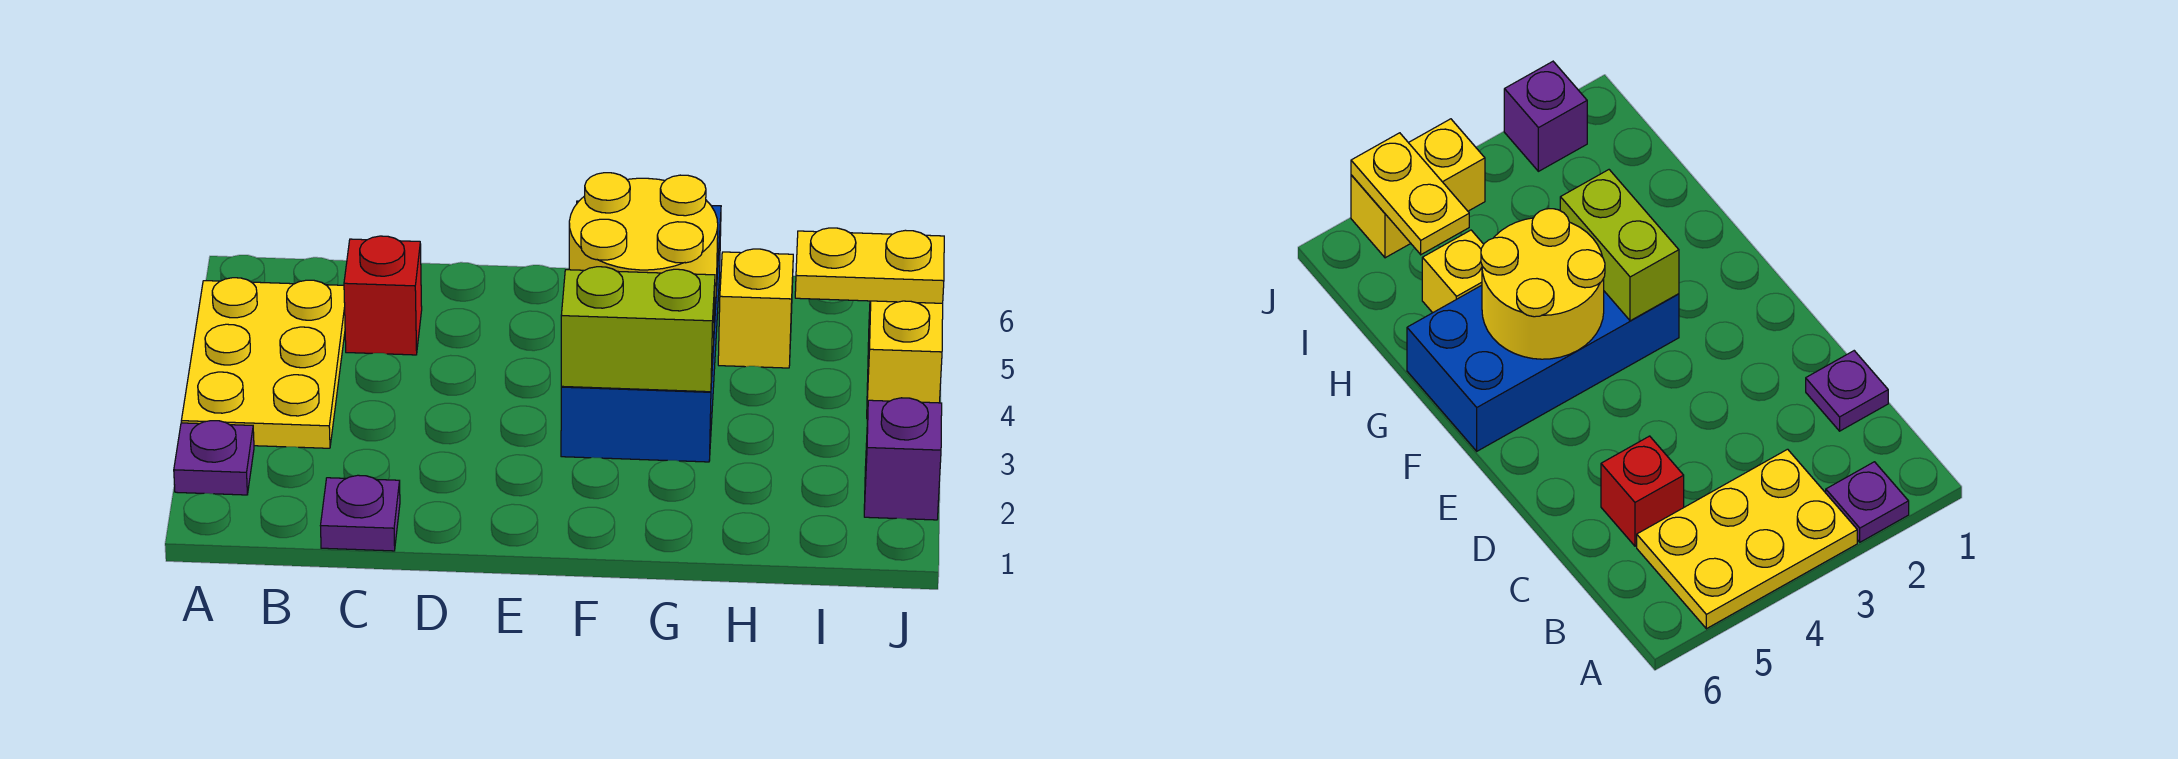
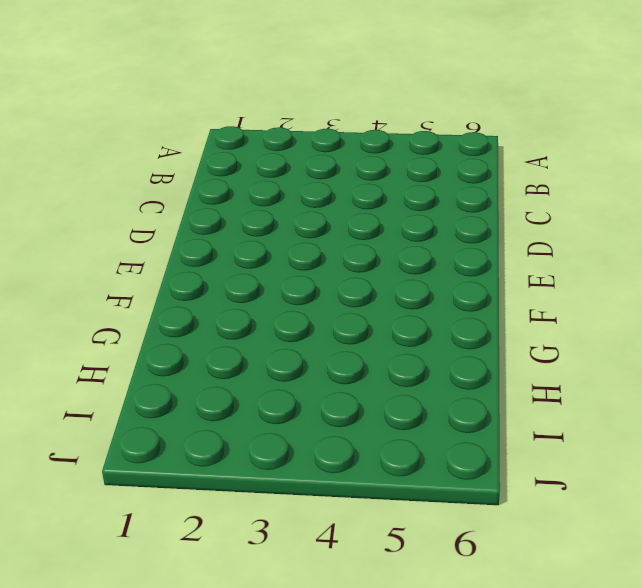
none -> purple 1x1 plate [174,421,254,495]
none -> yellow 2x3 plate [181,278,345,448]

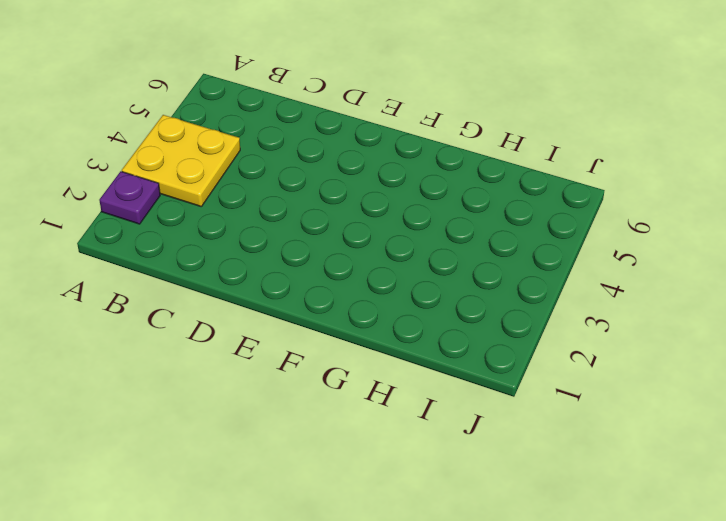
yellow 2x2 plate [122,115,240,206] -> yellow 2x3 plate [181,278,345,448]
none -> purple 1x1 plate [321,475,400,551]
none -> red 1x1 brick [344,236,422,355]

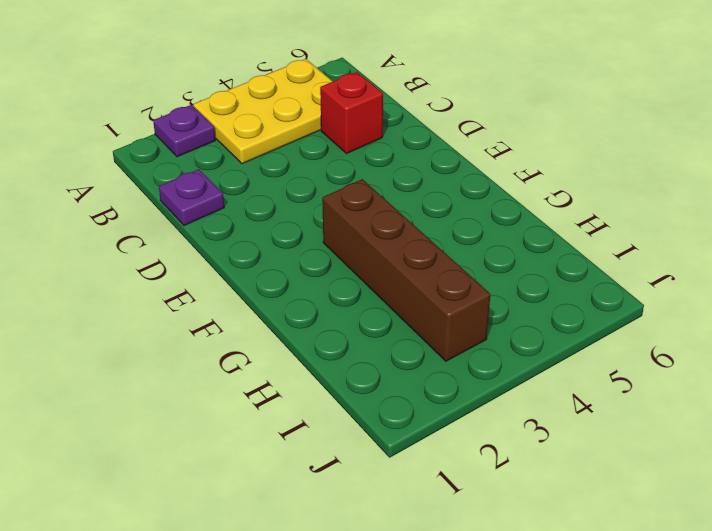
brown 1x4 brick [322,179,490,361] -> blue 2x4 brick [561,201,721,462]
none -> yellow 1x1 brick [718,249,793,368]
none -> purple 1x1 brick [864,398,942,520]

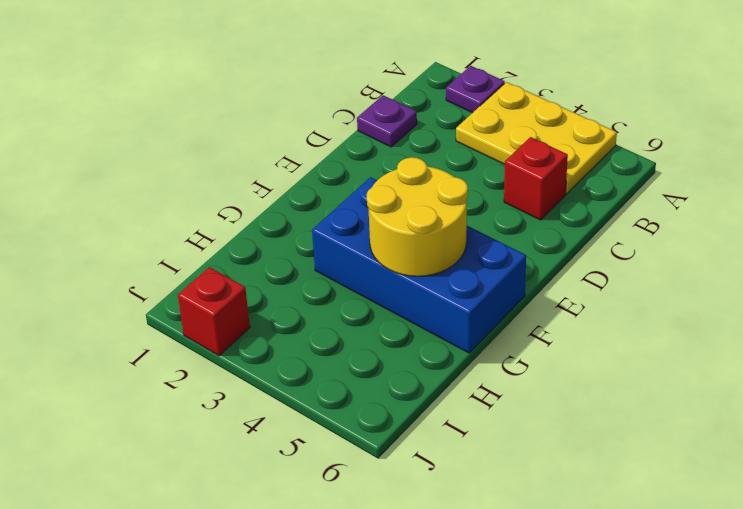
red 1x1 brick [178,267,250,356] -> purple 1x1 brick [864,398,942,520]
none -> yellow 1x1 brick [718,249,793,368]
none -> yellow 1x2 brick [867,301,943,419]

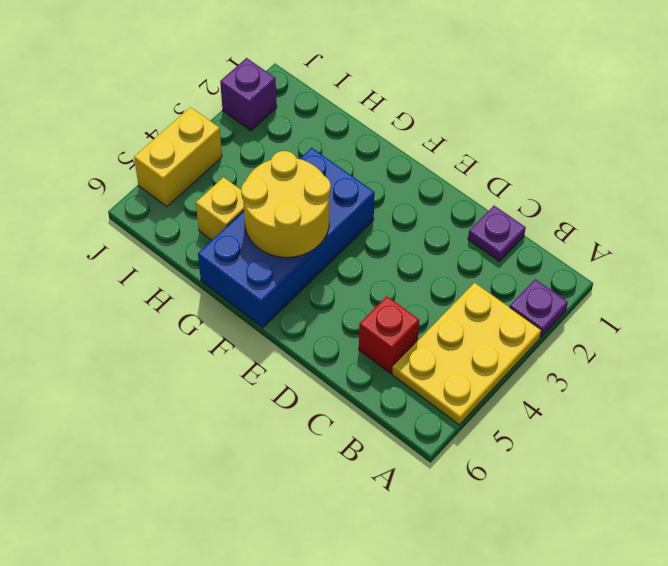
none -> lime 1x2 brick [561,267,715,392]
none -> yellow 1x2 plate [795,228,944,303]

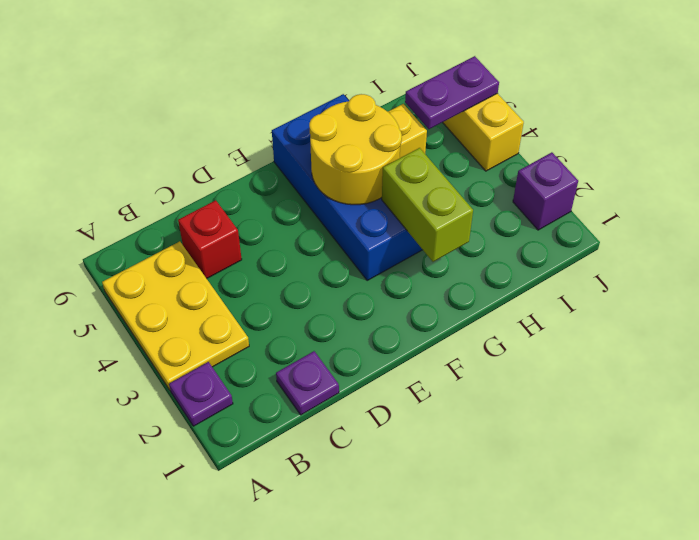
lime 1x2 brick [382,148,473,262] -> lime 1x2 brick turned to [561,267,715,392]
purple 1x2 plate [405,56,499,129] -> yellow 1x2 plate [795,228,944,303]

